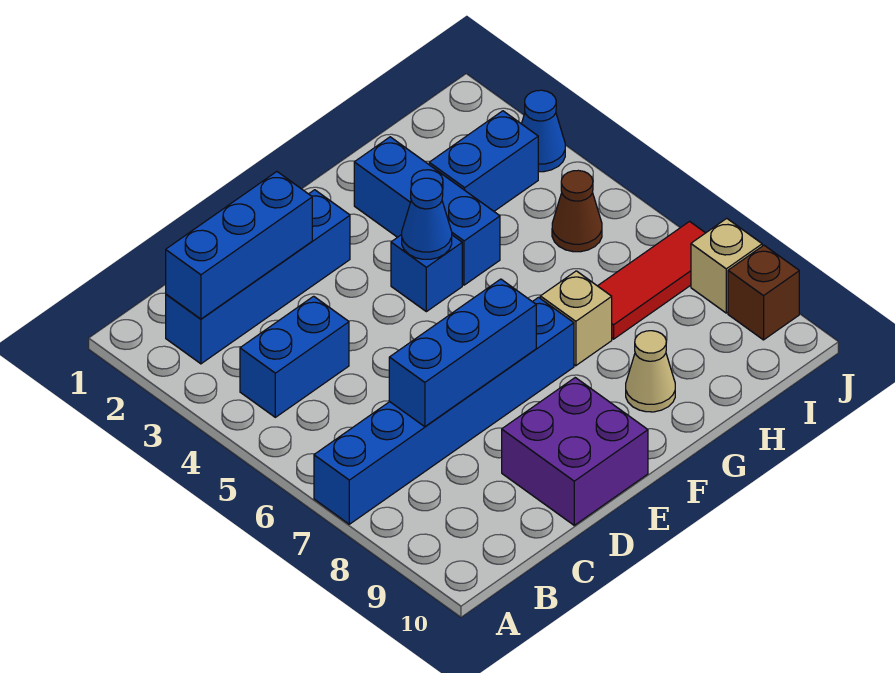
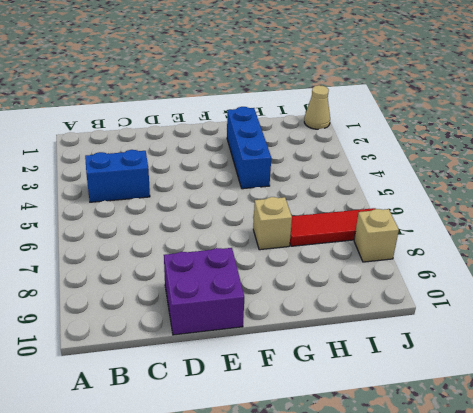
tan 1x1 cone [304,85,330,129] -> tan 1x1 cone moved to [626,331,675,412]
none -> blue 1x6 brick [314,297,574,524]
none -> blue 1x4 brick [166,190,350,364]
none -> blue 1x1 brick [391,235,462,312]

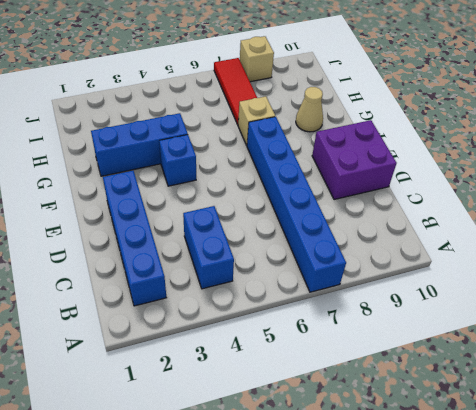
none -> blue 1x2 brick [429,111,538,211]
none -> brown 1x1 cone [552,170,602,252]
none -> blue 1x1 cone [522,90,565,172]

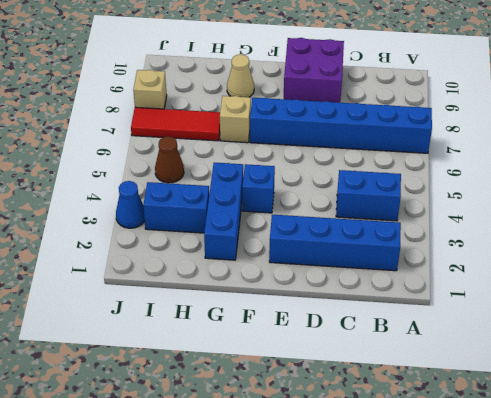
none -> brown 1x1 brick [728,245,799,340]
none -> blue 1x3 brick [166,172,312,319]
none -> blue 1x3 brick [389,279,536,427]

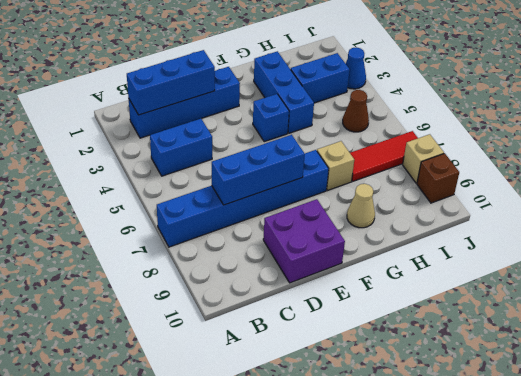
none -> blue 1x1 cone [402,178,452,259]

